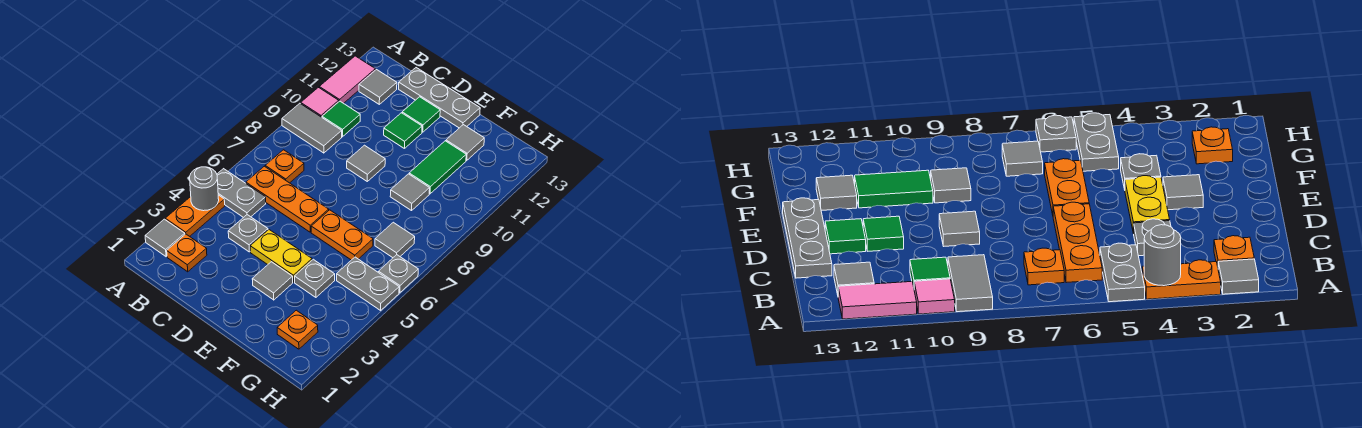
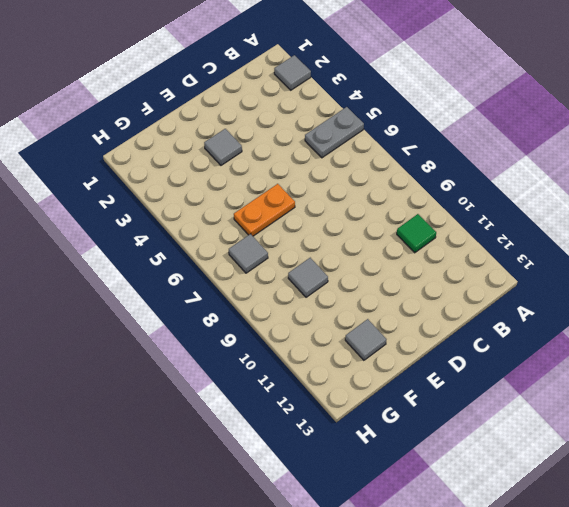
none -> orange 1x2 plate [165,195,225,236]
none -> grey 1x2 tile [282,103,342,153]
none -> pink 1x1 tile [301,88,339,117]

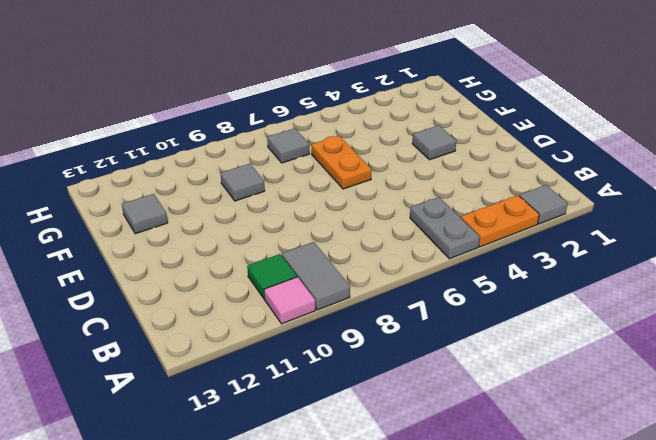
none -> pink 1x2 tile [319,56,375,103]
none -> orange 1x1 plate [167,234,207,272]
none -> orange 1x3 plate [246,166,329,232]

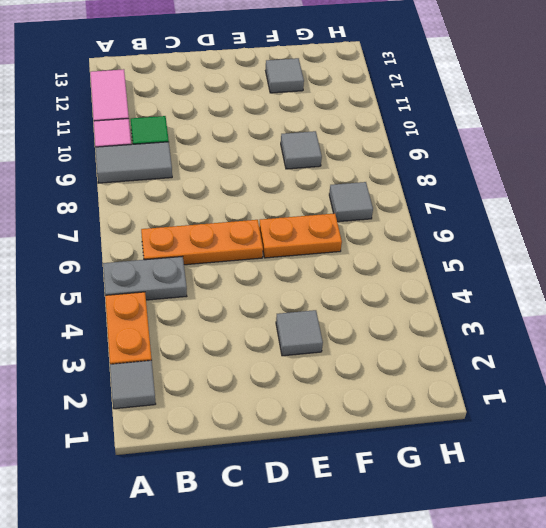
none -> orange 1x1 plate [167,234,207,272]
none -> orange 1x1 plate [265,150,304,183]
none -> grey 1x1 tile [359,70,397,104]

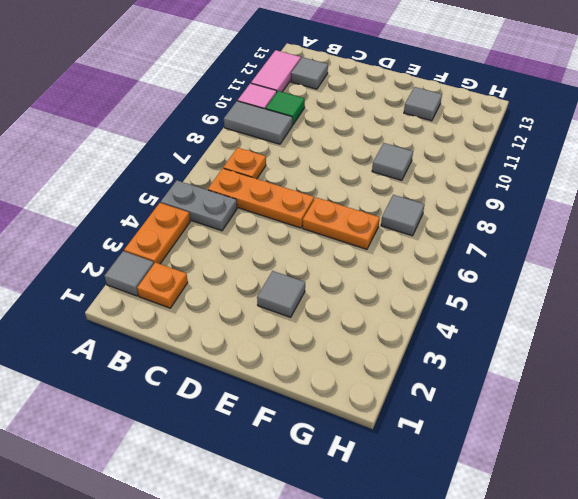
none -> grey 1x1 plate [228,215,268,252]
none -> grey 1x3 plate [399,68,480,128]
none -> yellow 1x2 plate [250,230,312,282]

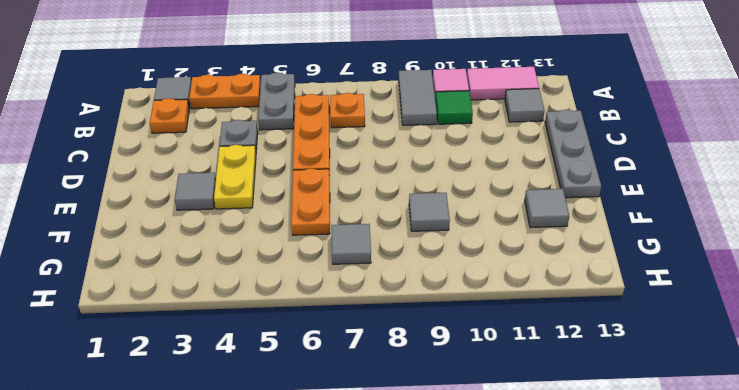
none -> grey 1x1 tile [347,145,385,181]
none -> green 1x1 tile [384,113,422,148]
none -> green 1x1 tile [402,97,440,132]

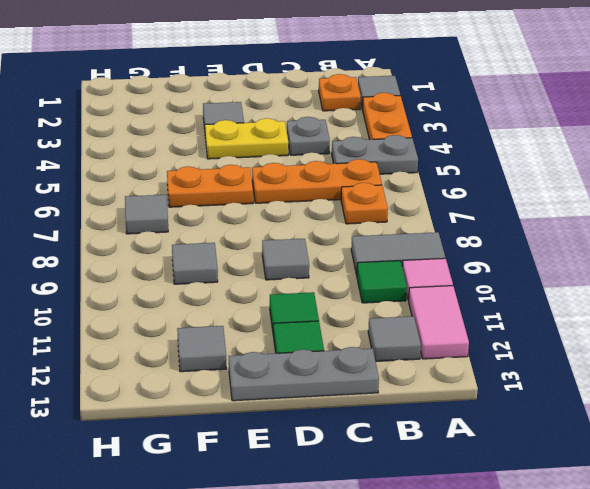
none -> grey 1x1 plate [295,259,335,297]
none -> green 1x2 tile [409,141,466,194]
none -> orange 1x1 plate [277,310,318,349]

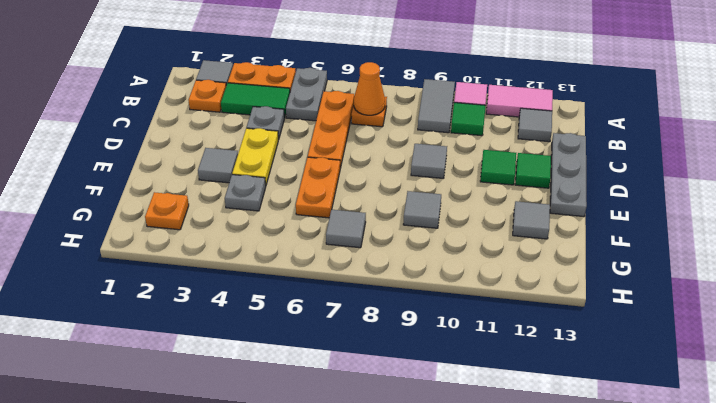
green 1x2 tile [221,83,290,118] -> green 1x2 tile moved to [409,141,466,194]
orange 1x1 cone [354,62,385,115] -> none
none -> grey 1x2 plate [337,257,399,310]
none -> grey 1x1 plate [378,255,418,293]
none -> grey 1x1 round brick [190,167,219,211]

